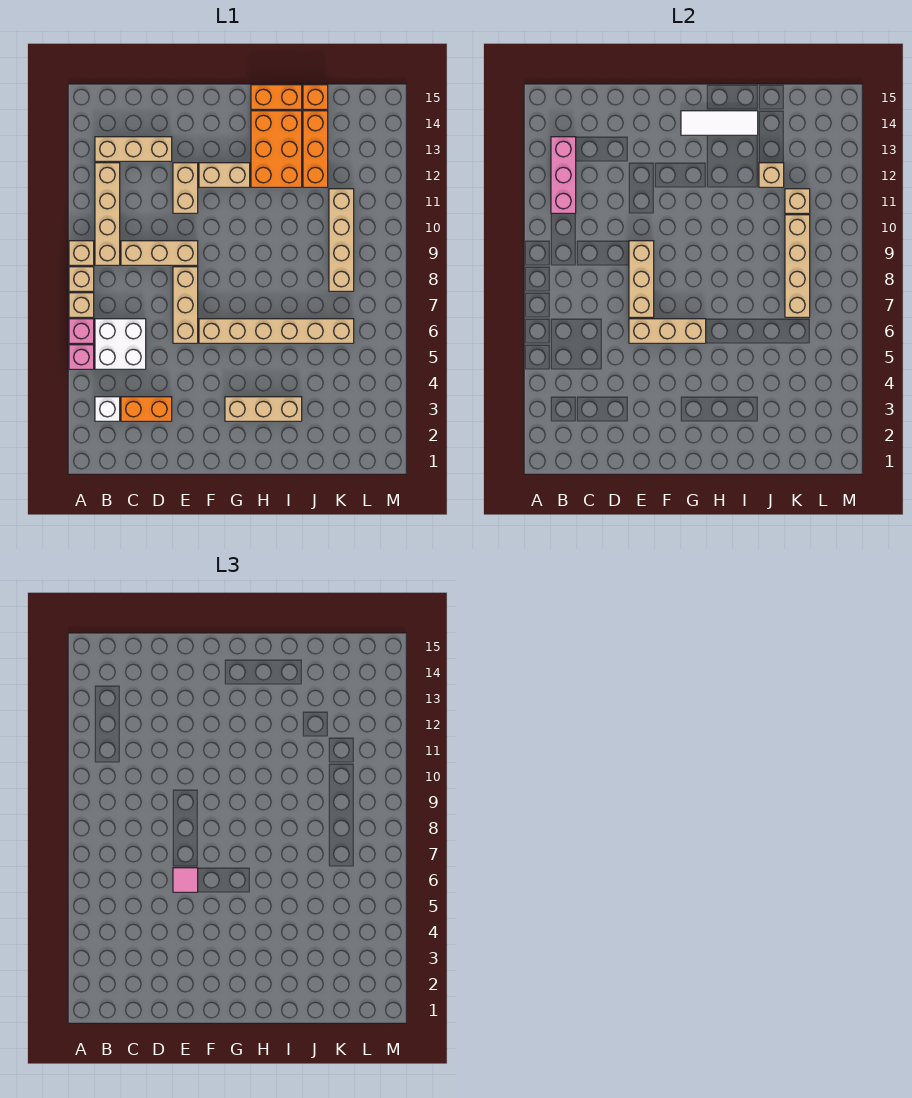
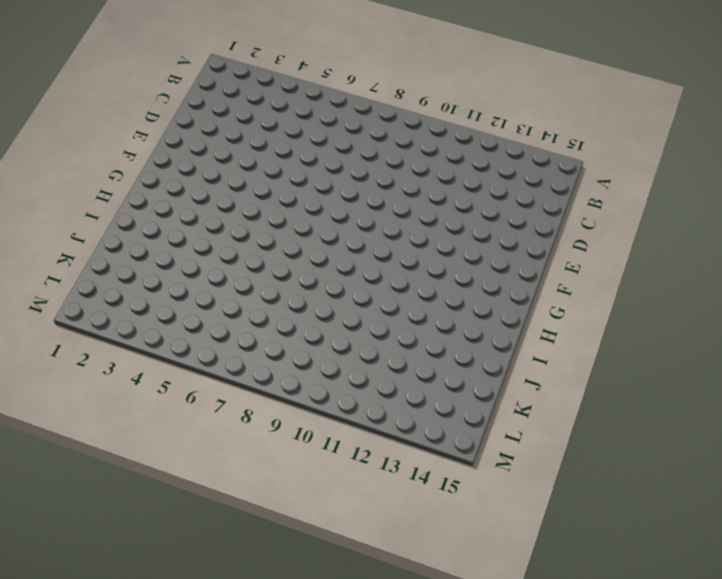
none -> pink 1x1 brick [69,345,94,369]
none -> pink 1x1 brick [69,319,94,343]
none -> tan 1x1 brick [69,293,94,317]

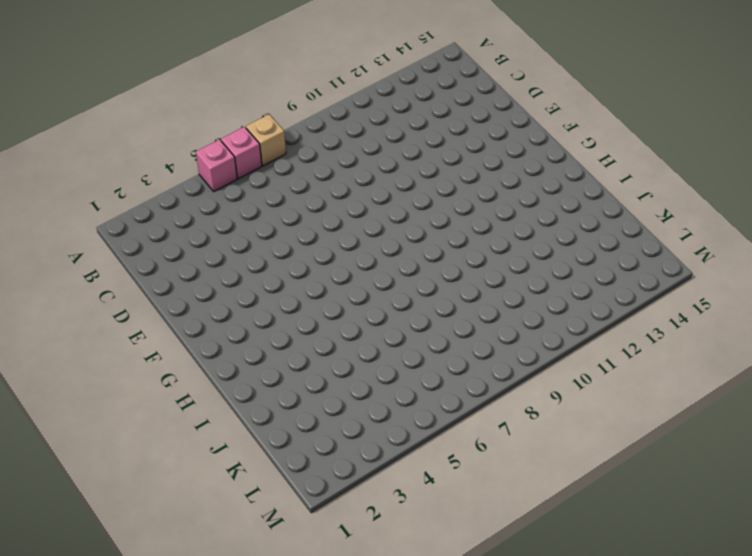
none -> tan 1x1 brick [69,267,94,291]
none -> tan 1x1 brick [69,241,94,265]
none -> white 1x1 brick [95,397,120,421]

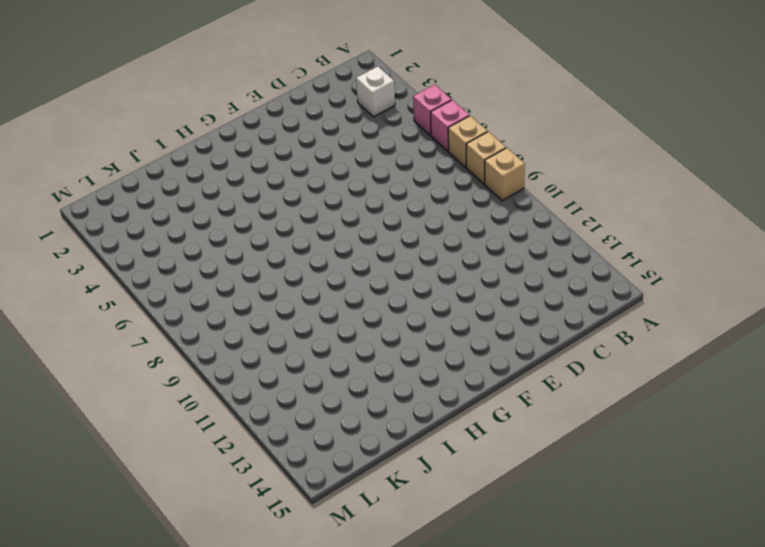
none -> white 2x2 brick [95,319,146,369]
none -> tan 1x4 brick [95,163,120,265]
none -> tan 1x3 brick [95,137,172,161]

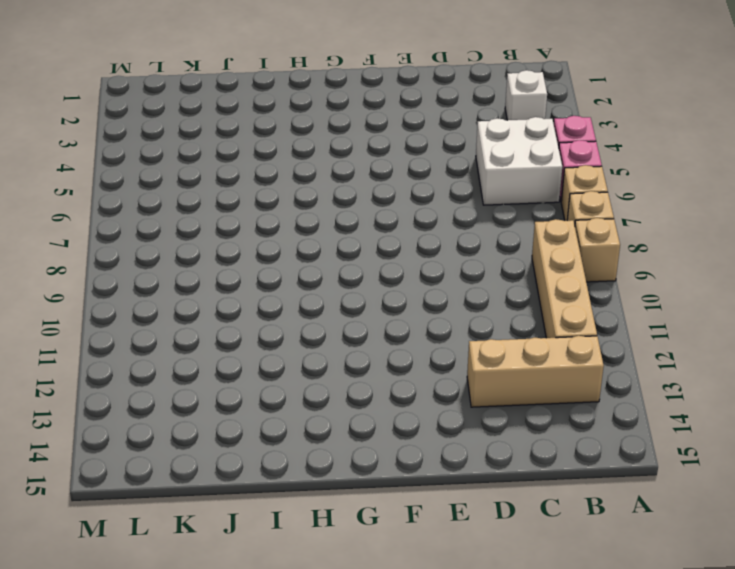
none -> orange 1x2 brick [121,397,172,421]
none -> tan 1x3 brick [121,241,198,265]
none -> tan 1x3 brick [173,267,198,343]

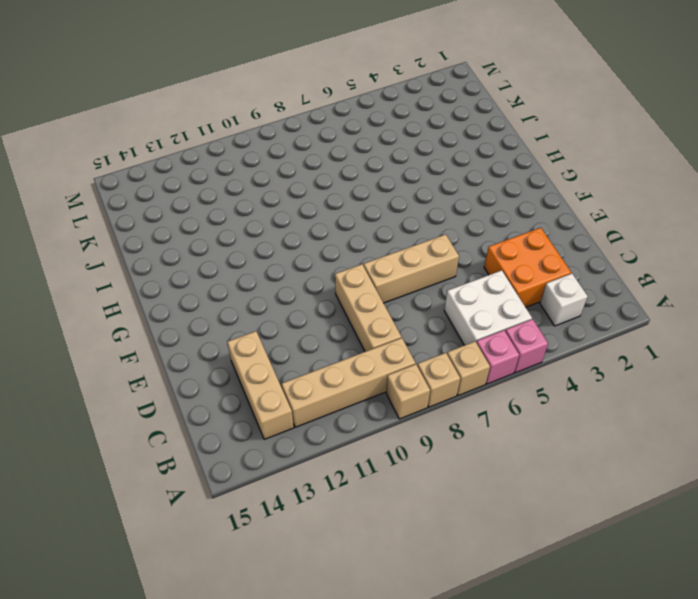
orange 2x2 brick [484,228,571,307] -> orange 1x2 brick [121,397,172,421]
none -> tan 1x2 brick [173,163,198,213]
none -> tan 1x6 brick [199,319,354,343]
none -> tan 1x2 brick [199,163,250,187]

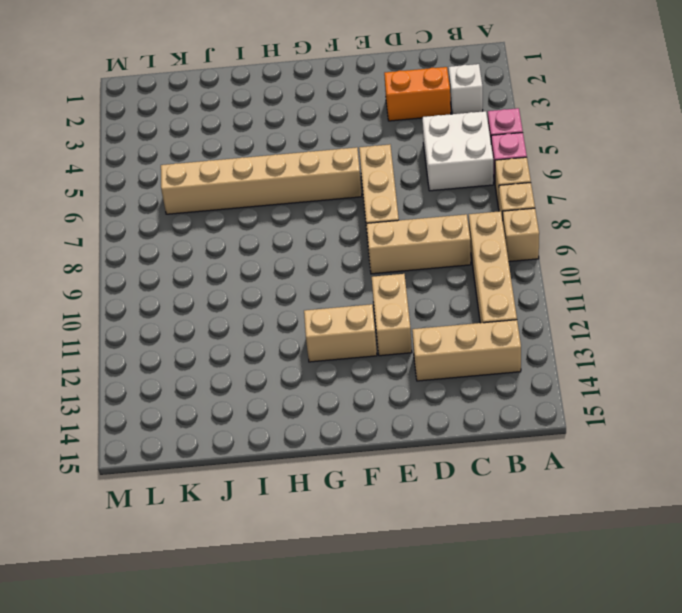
none -> tan 1x3 brick [225,397,302,421]
none -> orange 2x3 brick [251,111,302,187]
none -> orange 1x2 brick [251,85,302,109]

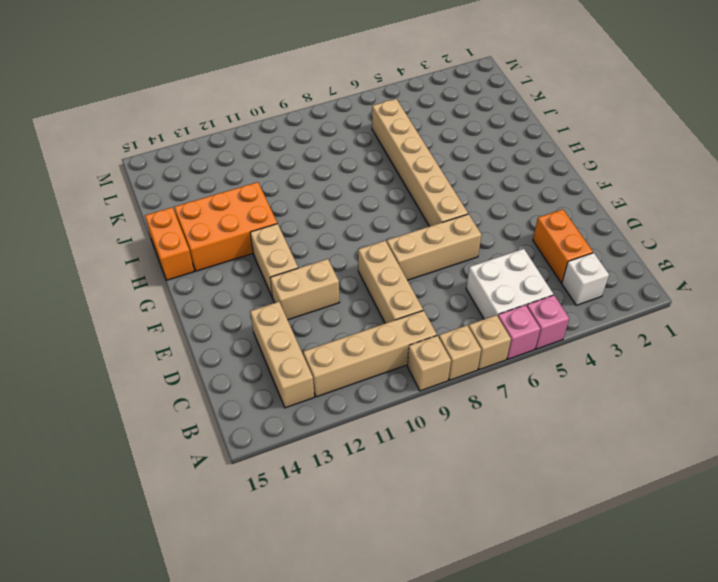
none -> tan 1x3 brick [225,397,302,421]
none -> orange 1x3 brick [303,111,328,187]
none -> orange 1x1 brick [303,85,328,109]

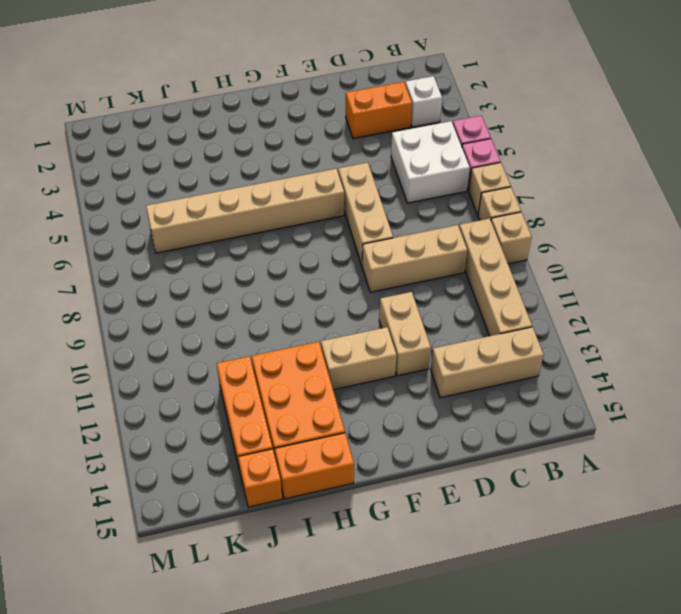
none -> tan 1x3 brick [225,397,302,421]
none -> tan 1x4 brick [329,189,354,291]
none -> pink 1x3 brick [551,137,576,213]

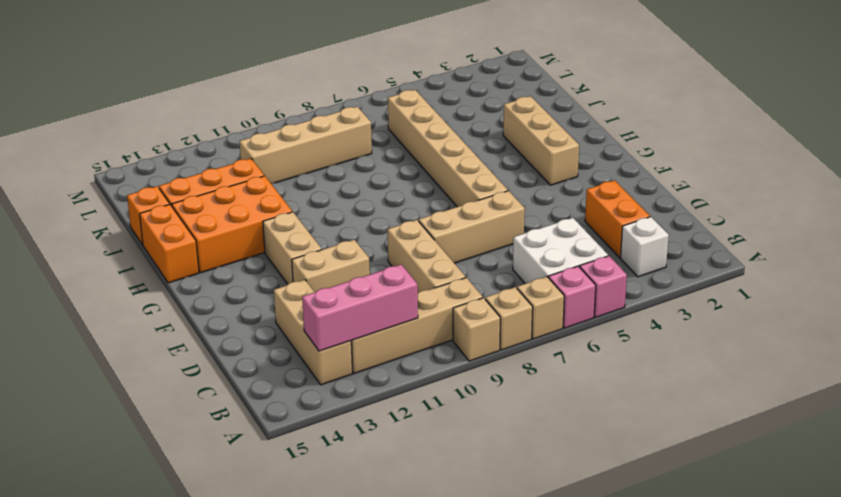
none -> tan 1x3 brick [629,319,706,343]
none -> tan 1x3 brick [629,241,654,317]
none -> white 1x3 tile [681,111,758,135]

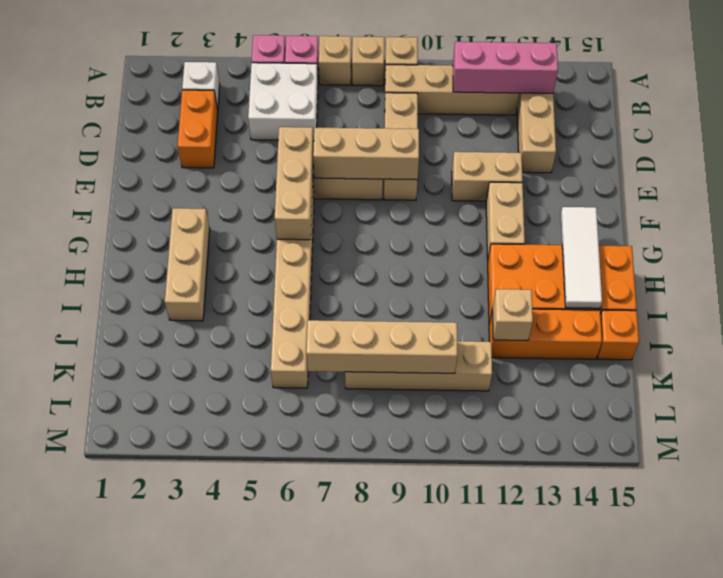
none -> tan 1x1 brick [785,189,810,213]
none -> pink 1x1 tile [173,868,198,892]

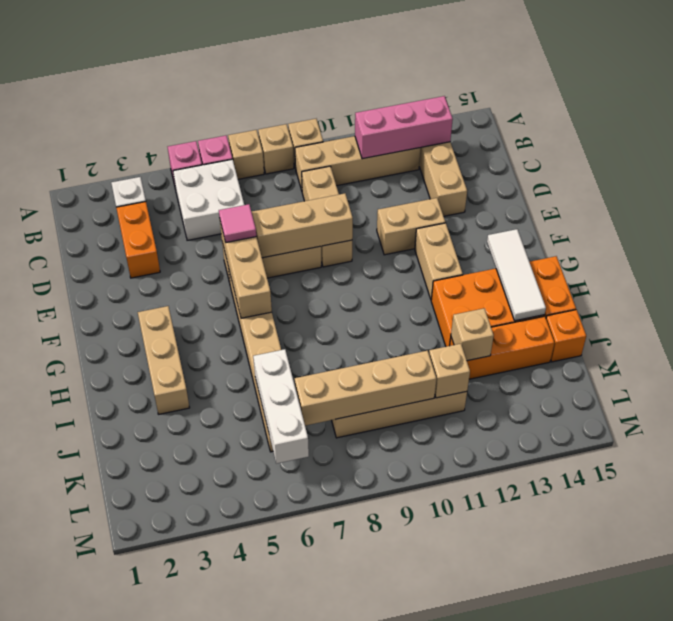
white 1x3 brick [253,349,309,464] -> none

